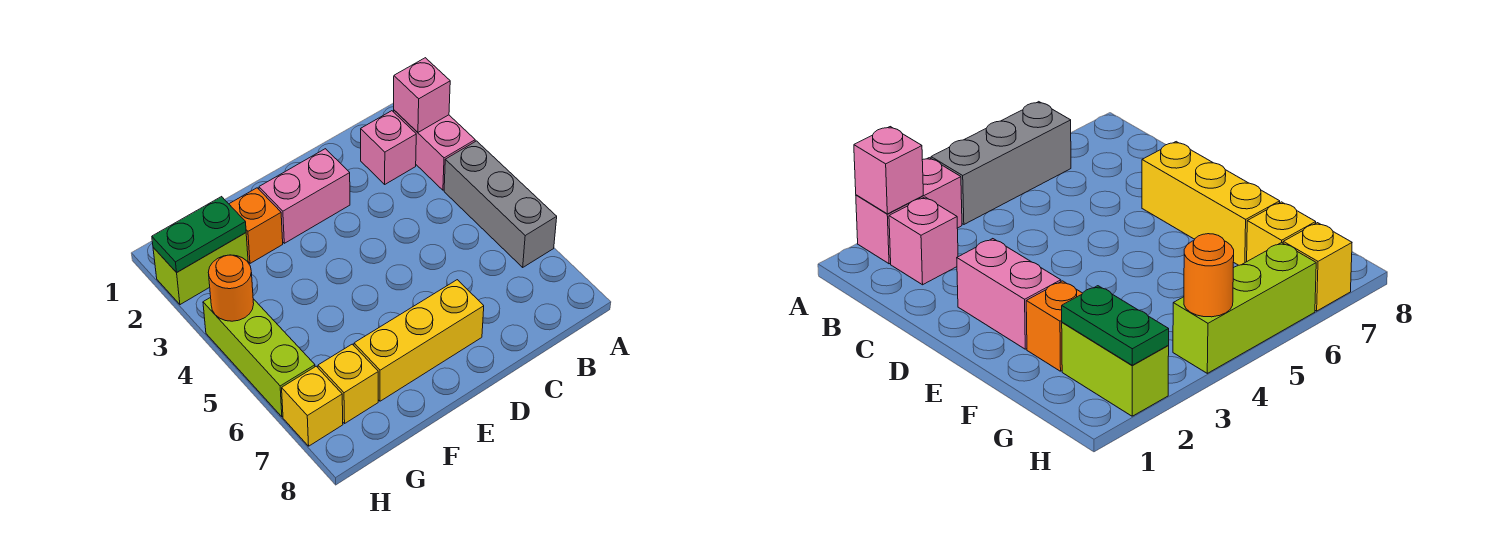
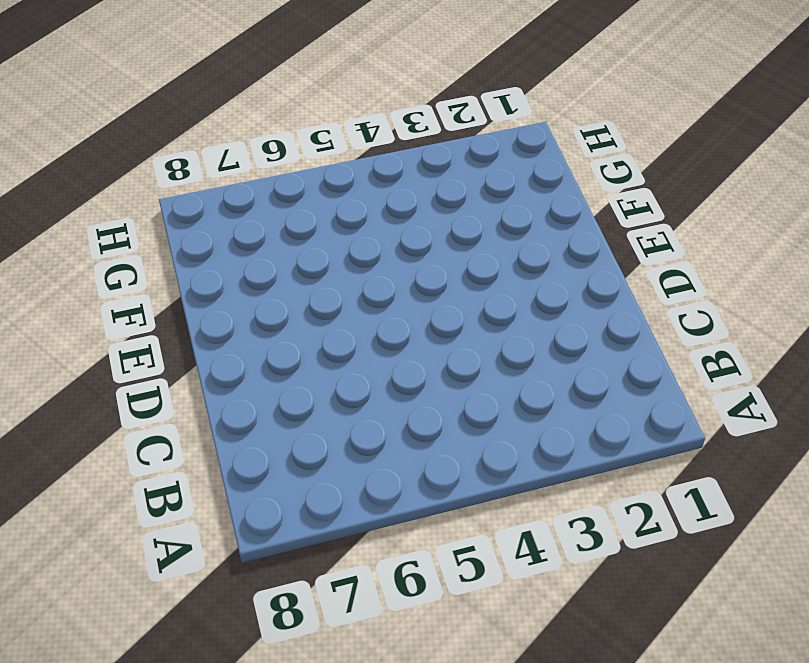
none -> pink 1x2 brick [394,110,475,190]
none -> grey 1x3 brick [444,141,557,267]
none -> pink 1x1 brick [361,111,416,184]

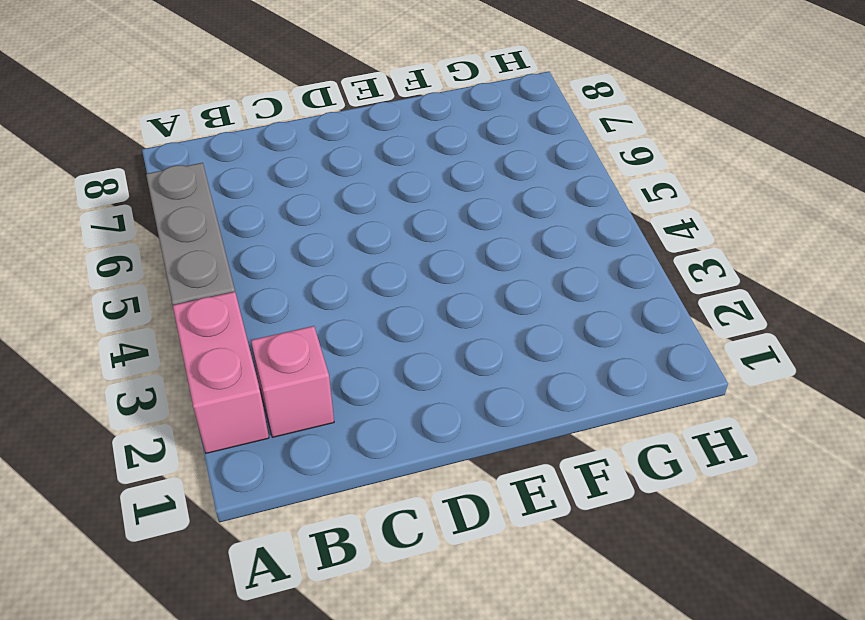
none -> pink 1x2 brick [259,149,350,243]
none -> yellow 1x3 brick [354,280,484,401]
none -> orange 1x1 brick [229,188,283,263]

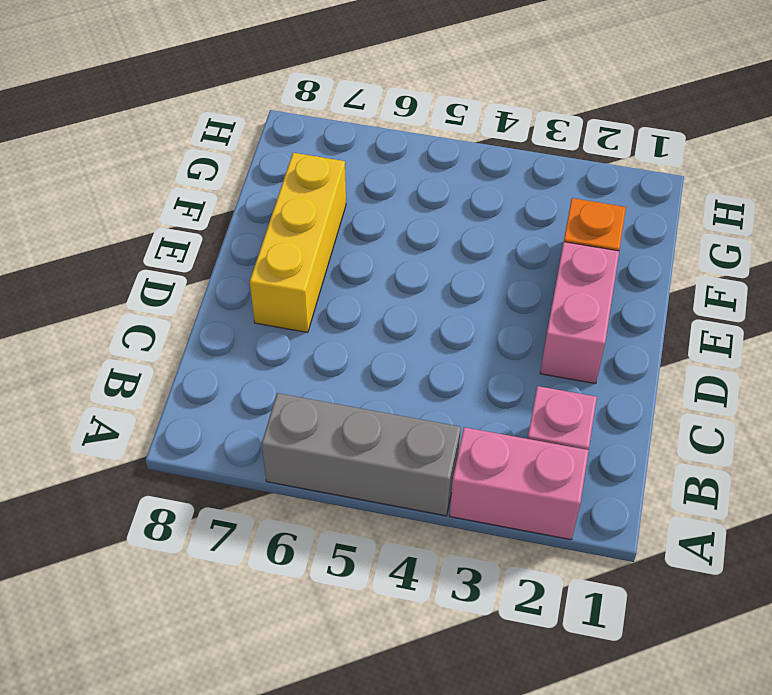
none -> lime 1x2 brick [153,233,248,305]
none -> yellow 1x1 brick [318,344,378,423]
none -> lime 1x3 brick [203,297,315,417]

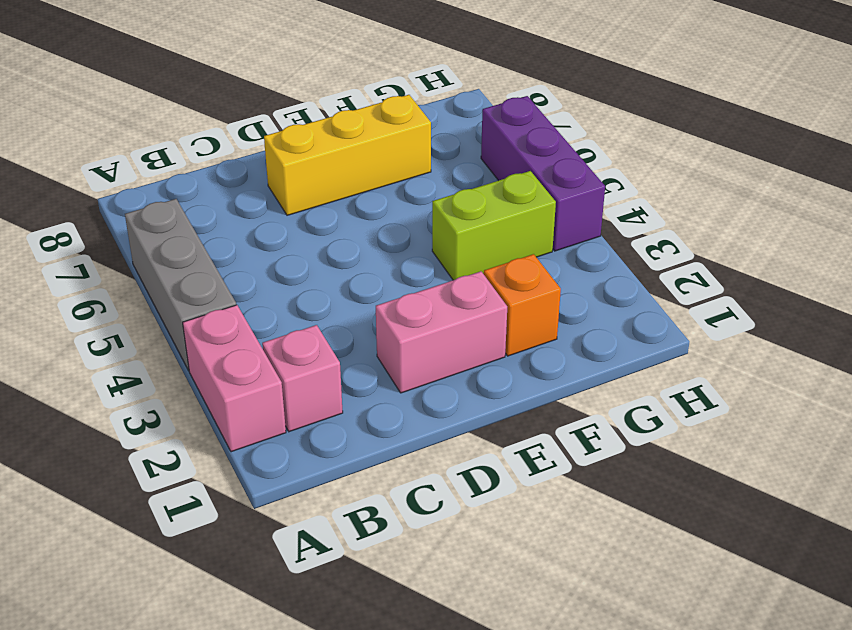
lime 1x2 brick [432,171,556,280] -> lime 1x2 brick moved to [153,233,248,305]
purple 1x3 brick [481,96,605,251] -> lime 1x3 brick [203,297,315,417]
none -> yellow 1x1 brick [318,344,378,423]
none -> yellow 1x1 brick [282,366,343,446]
none -> pink 1x1 brick [394,58,450,132]

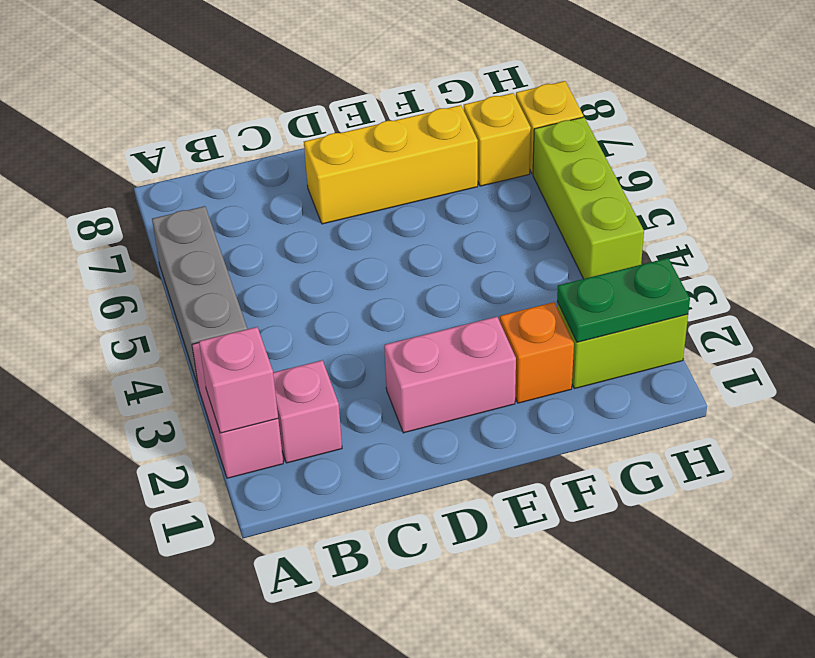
none -> orange 1x1 round brick [208,255,254,321]

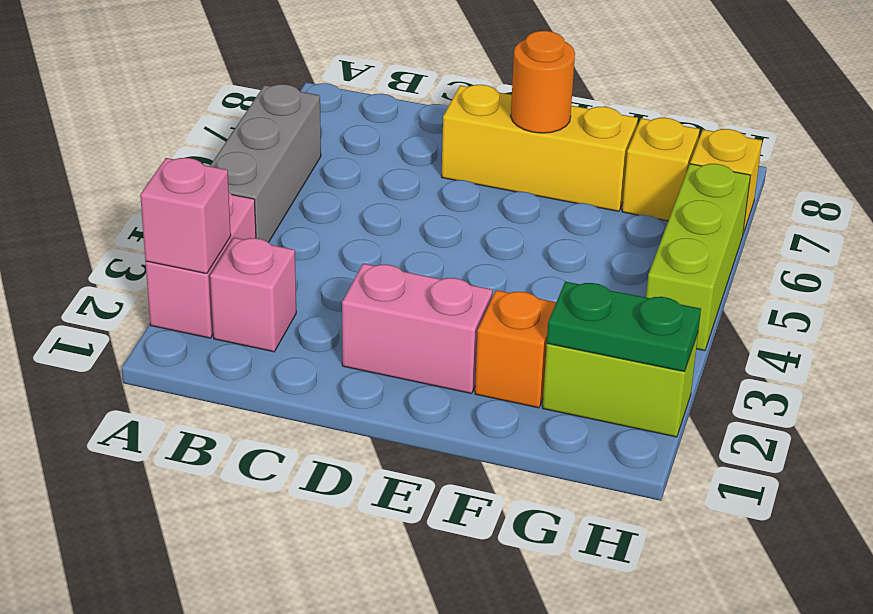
orange 1x1 round brick [511,31,575,133] -> orange 1x1 round brick moved to [208,255,254,321]

